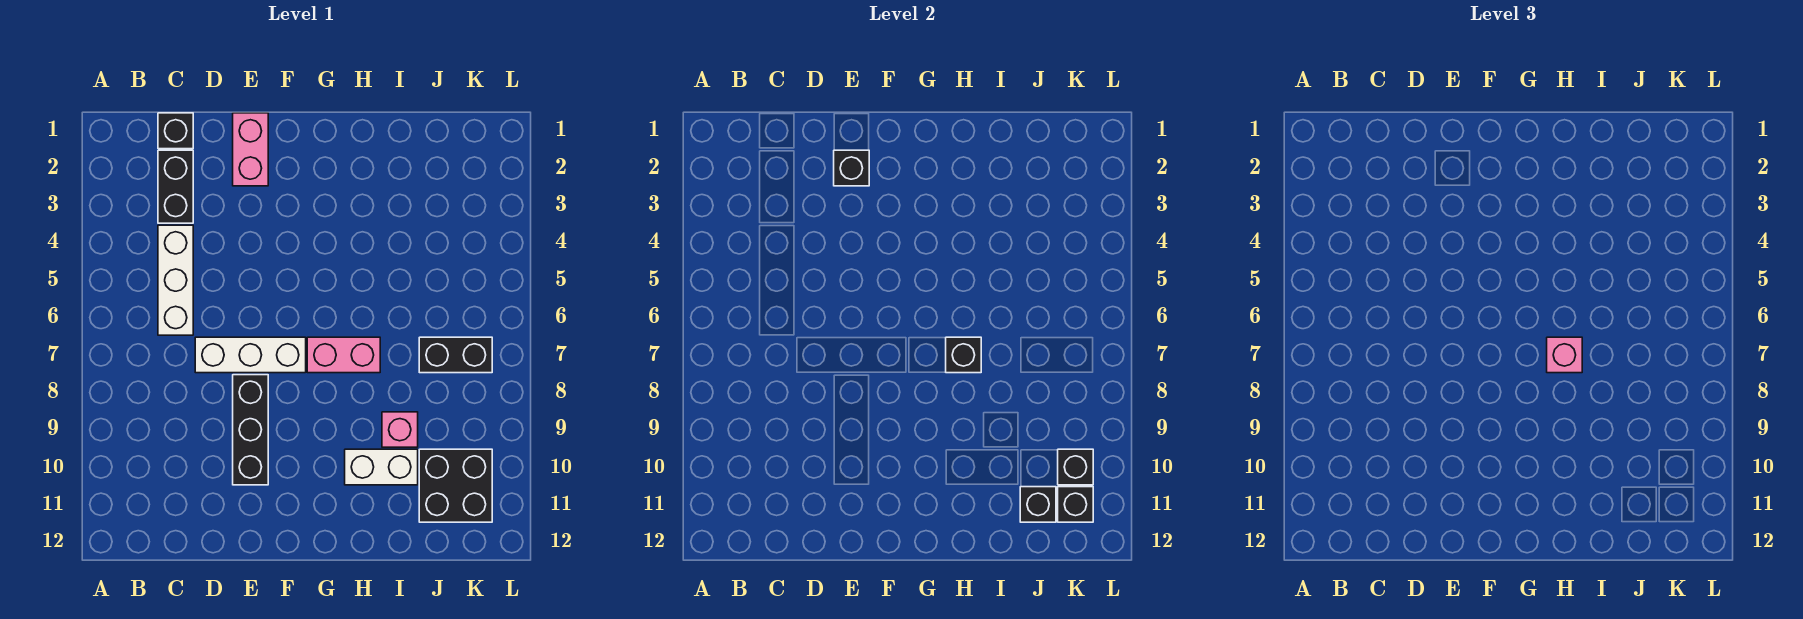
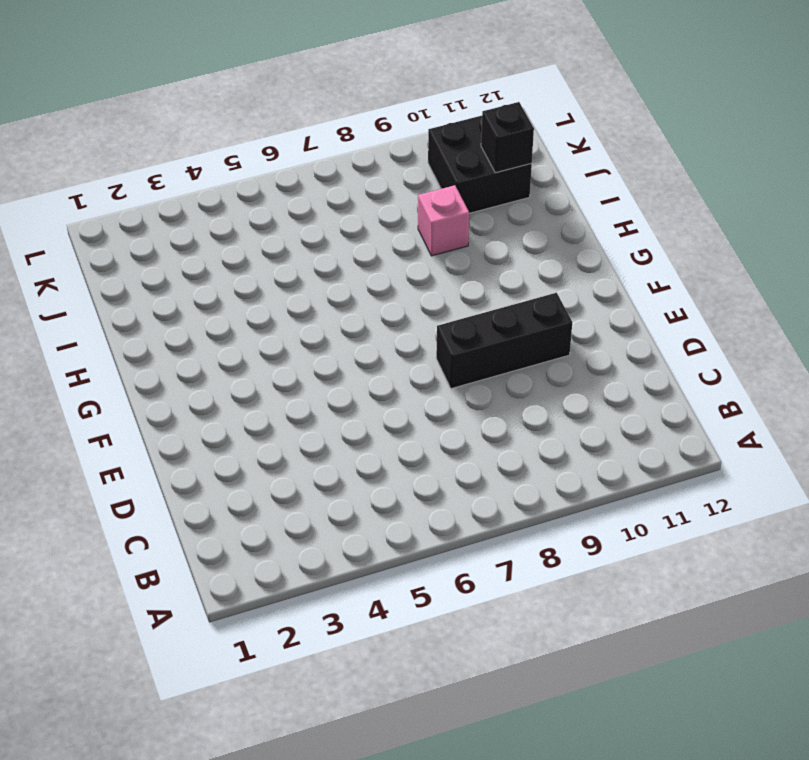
none -> black 1x1 brick [158,113,193,149]
none -> black 1x2 brick [158,150,193,223]
none -> white 1x3 brick [158,225,193,335]

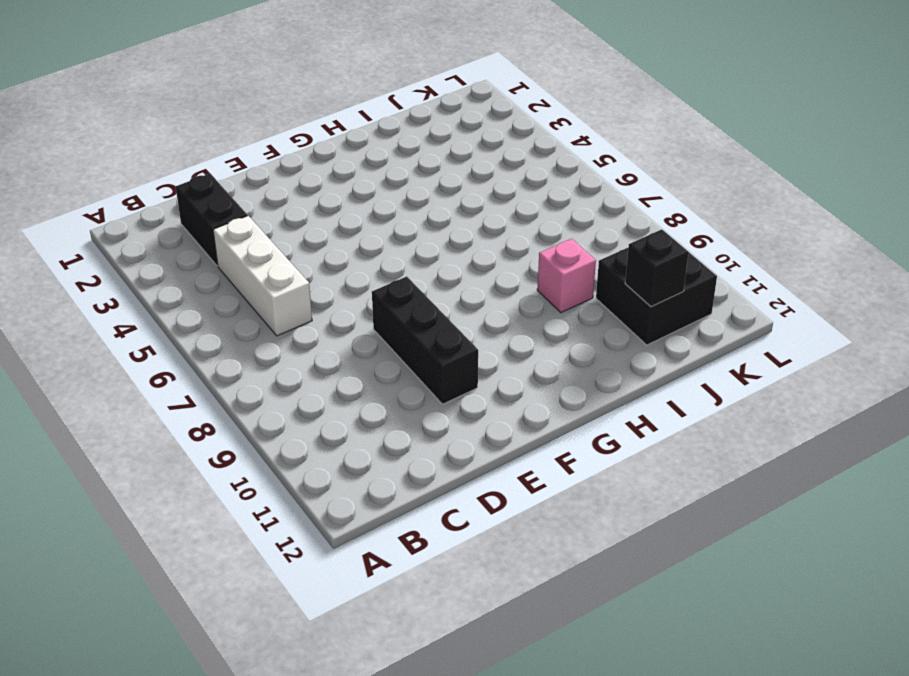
none -> black 1x1 brick [158,113,193,149]
none -> white 1x3 brick [195,337,306,373]
none -> pink 1x2 brick [233,113,268,186]

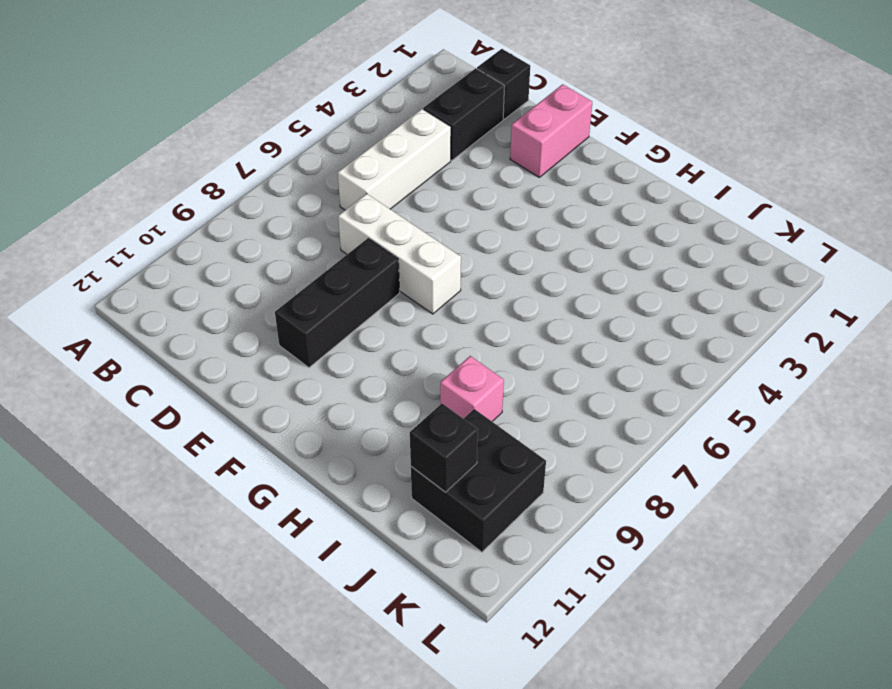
none -> pink 1x2 brick [307,337,380,373]
none -> white 1x2 brick [345,449,418,485]
none -> black 1x2 brick [419,337,492,373]

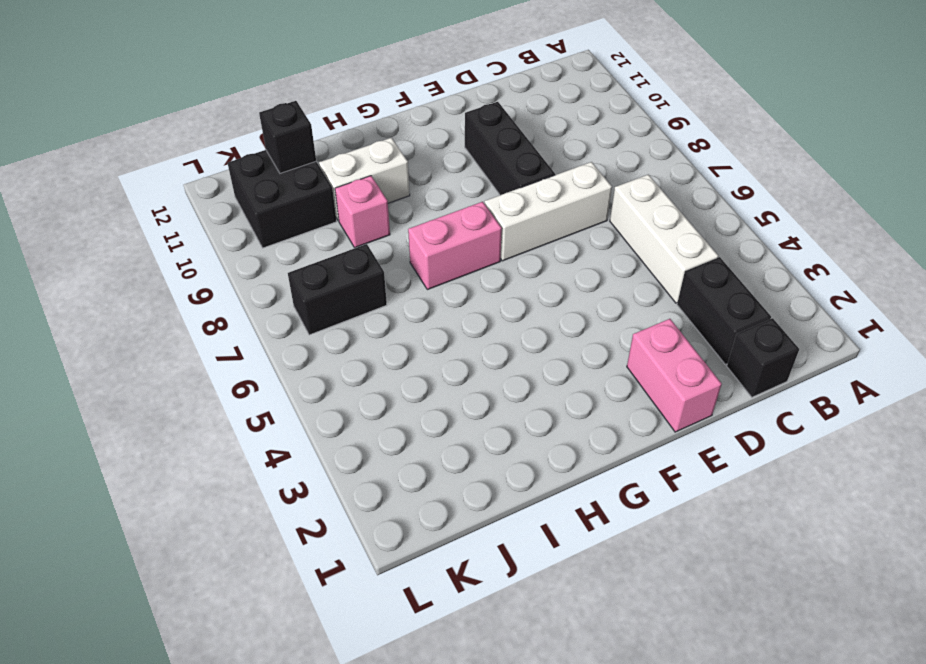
none -> black 1x1 brick [834,150,869,186]
none -> black 1x1 brick [946,337,981,373]
none -> black 1x1 brick [1058,449,1093,485]

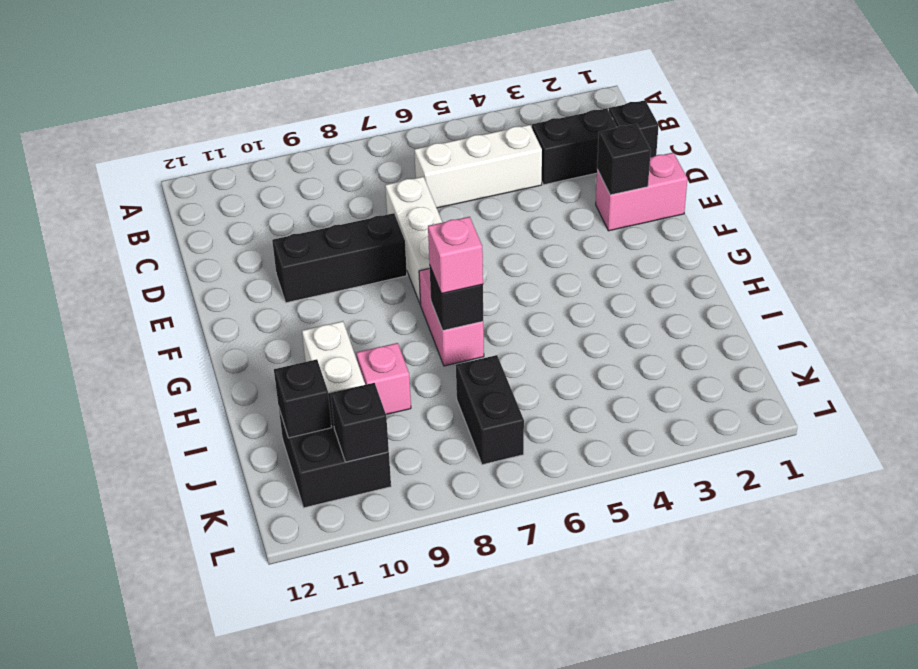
none -> black 1x1 brick [1058,487,1093,522]

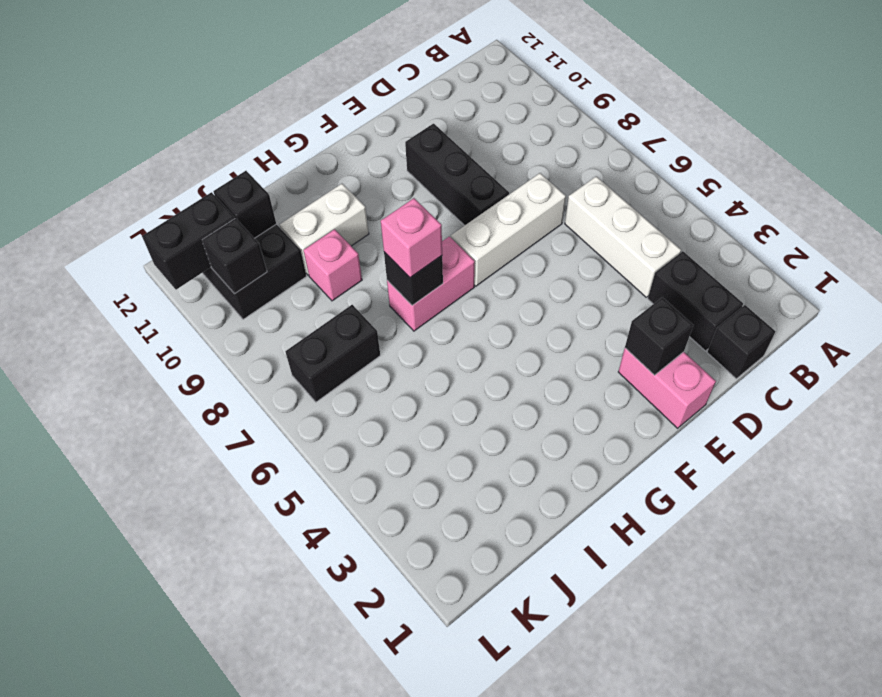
black 1x2 brick [142,192,235,290] -> black 1x1 brick [1058,487,1093,522]

